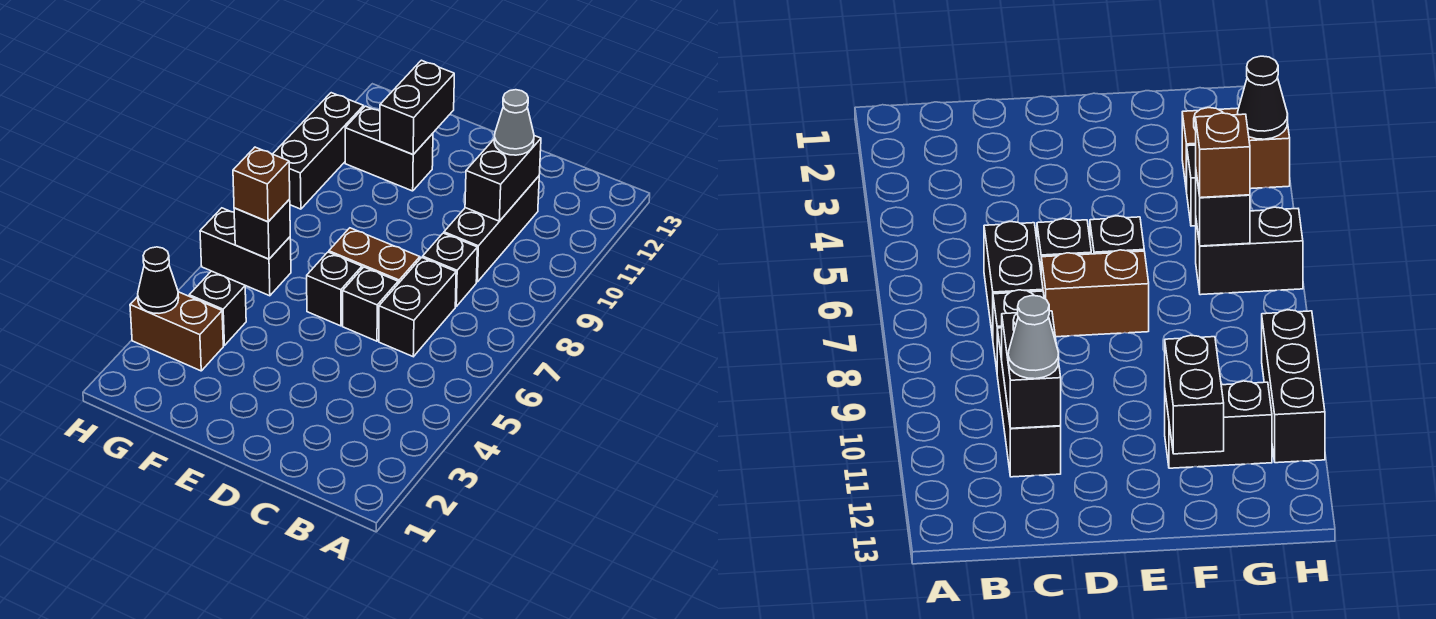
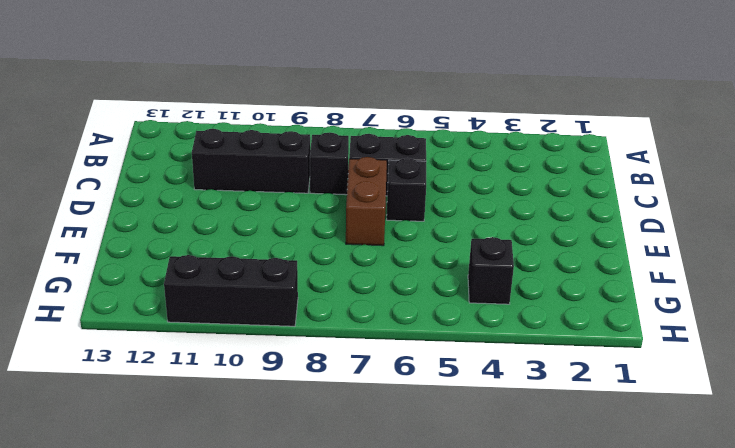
none -> black 1x1 brick [307,252,362,326]
none -> black 1x2 brick [345,106,433,191]
none -> brown 1x2 brick [130,292,223,371]

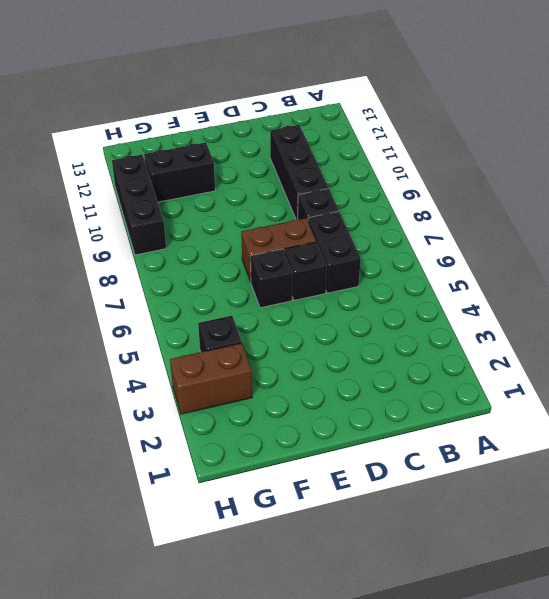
none -> black 1x2 brick [200,208,291,296]
none -> black 1x2 brick [465,136,541,221]
none -> black 1x2 brick [380,60,454,154]

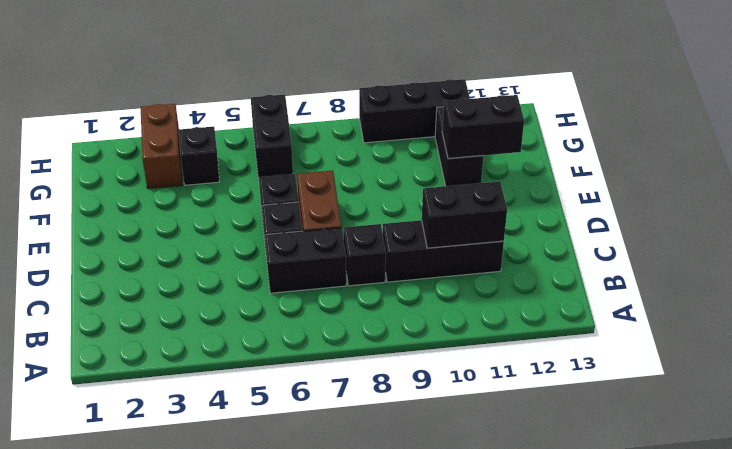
none -> black 1x1 brick [234,199,290,259]
none -> black 1x1 cone [138,247,179,313]
none -> grey 1x1 cone [494,90,534,155]

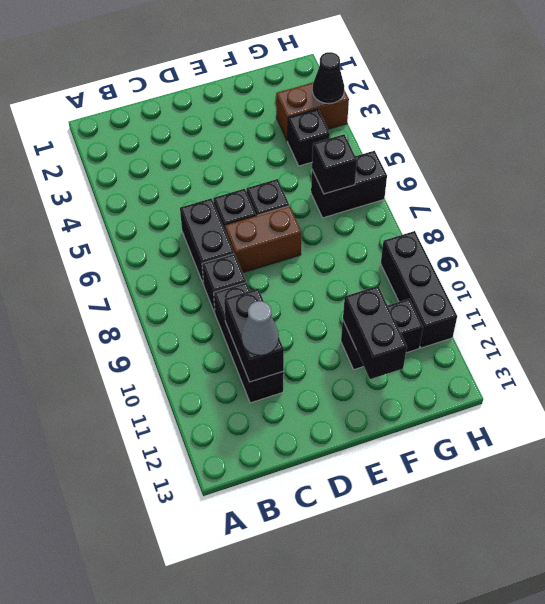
none -> brown 1x1 brick [233,147,290,222]

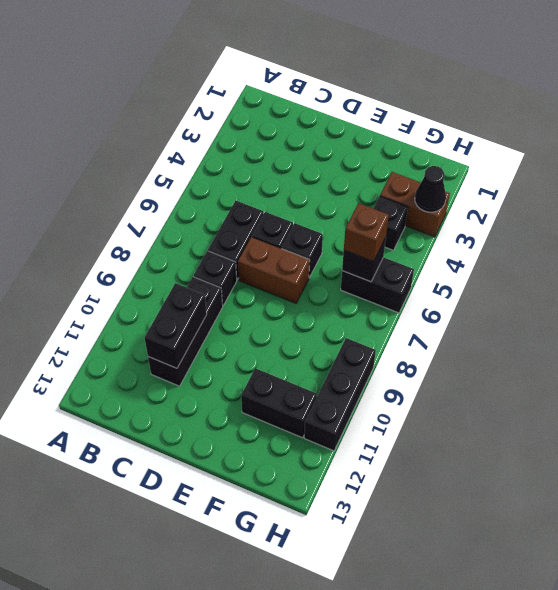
none -> black 1x2 brick [380,60,454,154]
none -> grey 1x1 cone [494,90,534,155]

